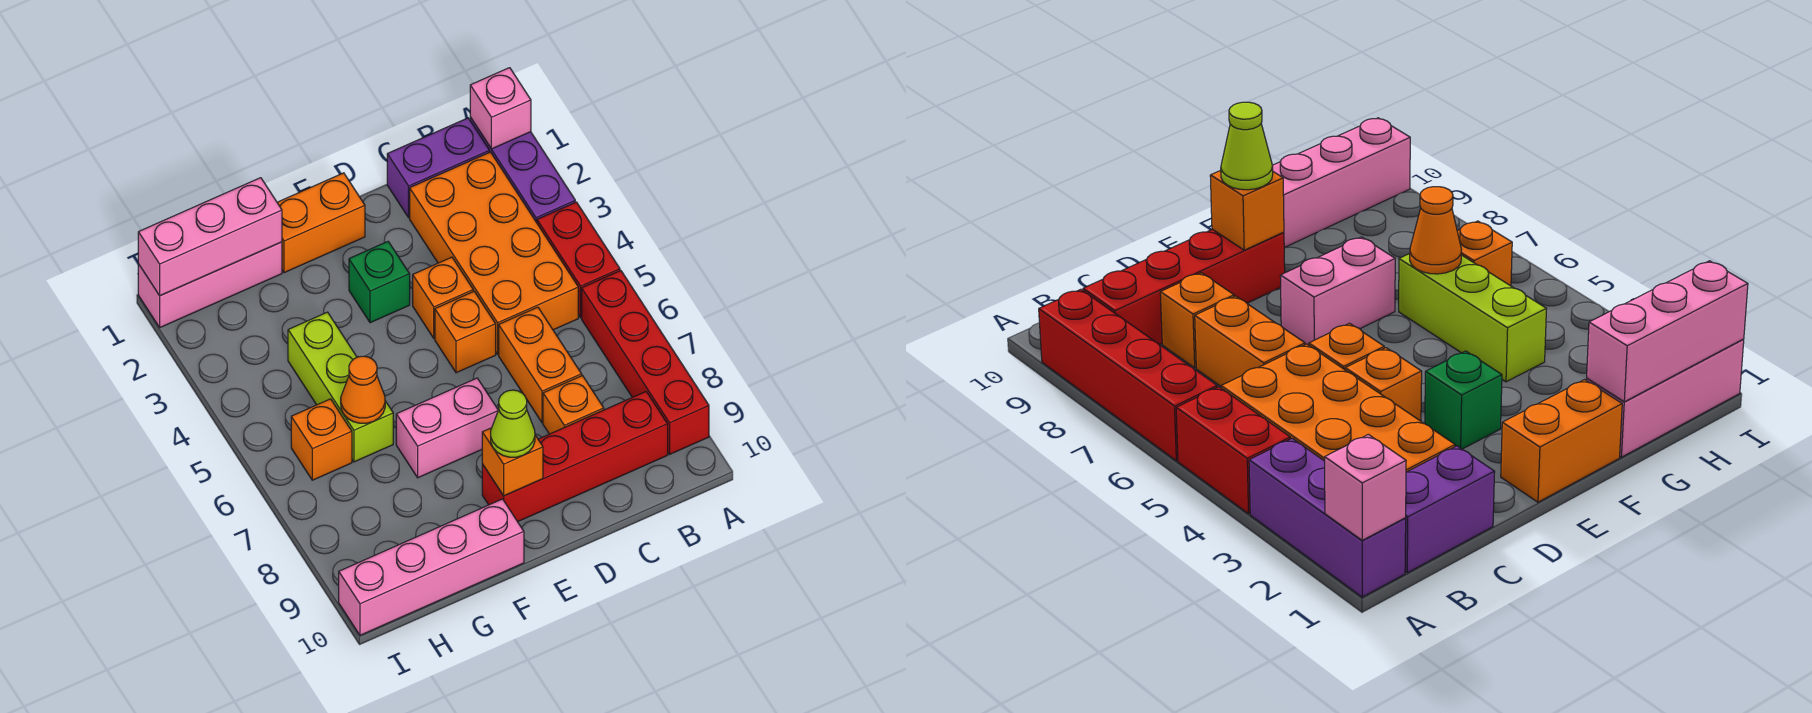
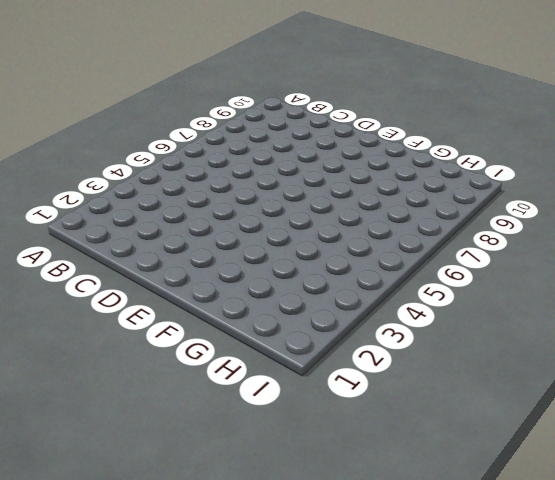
none -> purple 1x3 brick [470,117,575,223]
none -> red 1x2 brick [537,202,620,318]
none -> red 1x4 brick [582,271,709,454]

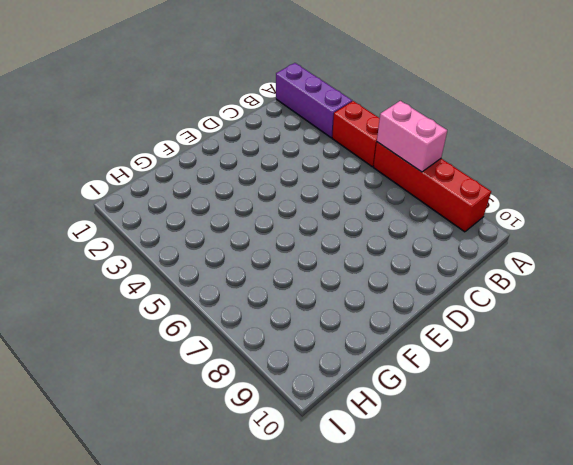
pink 1x2 brick [377,101,447,172] -> pink 1x2 brick turned to [396,378,498,478]
none -> purple 1x2 brick [387,118,489,218]
none -> orange 2x4 brick [410,152,578,354]
none -> red 1x4 brick [482,392,668,522]

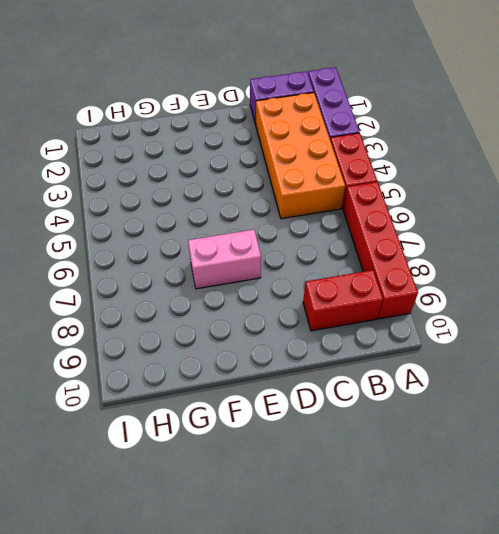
red 1x2 brick [303,270,383,331] -> red 1x4 brick [482,392,668,522]
none -> orange 1x2 brick [499,307,582,423]
none -> orange 1x1 brick [543,376,604,434]
none -> orange 1x1 brick [413,257,473,338]

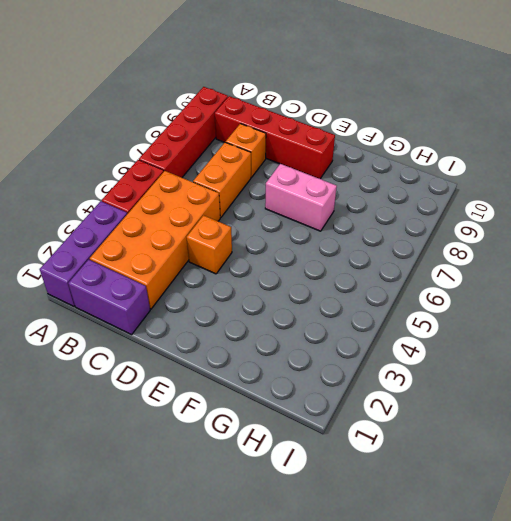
none -> orange 1x1 brick [435,291,496,373]
none -> orange 1x2 brick [277,173,365,273]
none -> green 1x1 brick [349,242,410,323]

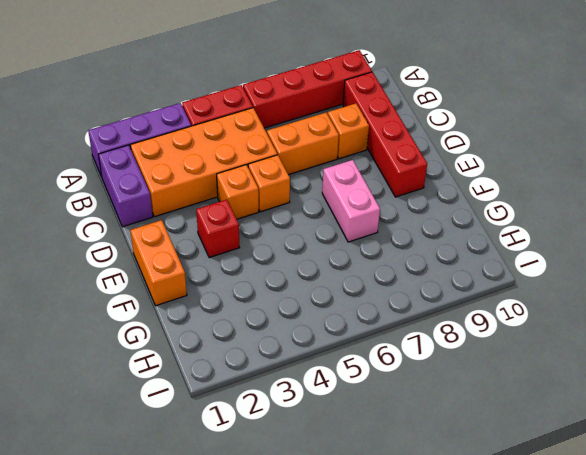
red 1x1 brick [196,200,240,258] -> green 1x1 brick [349,242,410,323]
none -> pink 1x4 brick [339,499,524,635]
none -> pink 1x3 brick [138,242,282,327]
none -> lime 1x3 brick [288,312,393,462]

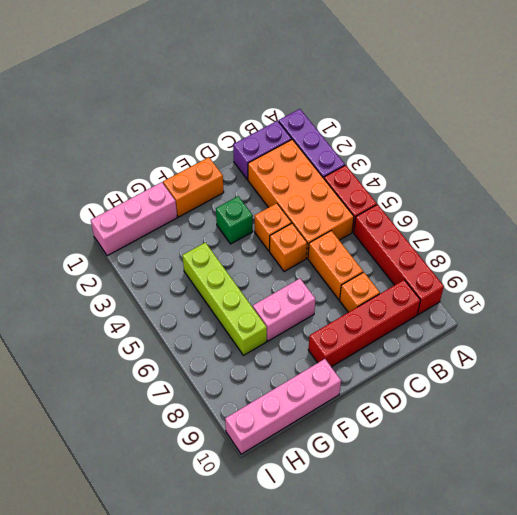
lime 1x4 brick [182,243,267,355] -> lime 1x3 brick [288,312,393,462]
none -> orange 1x1 brick [291,399,352,480]
none -> pink 1x1 brick [470,68,531,149]
none -> orange 1x1 brick [482,428,543,496]

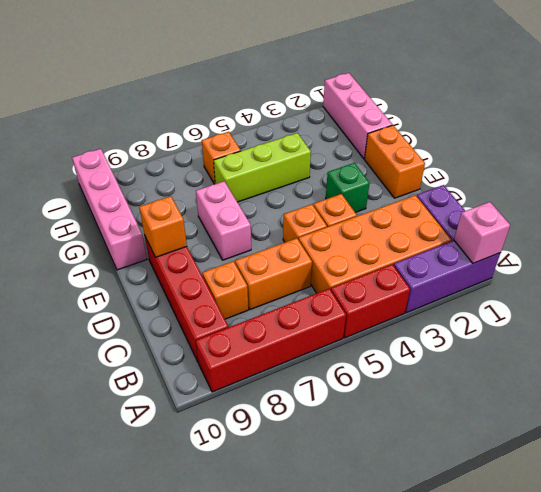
none -> pink 1x3 brick [138,178,282,296]
none -> orange 1x1 cone [341,356,385,423]
none -> lime 1x1 cone [491,390,535,457]

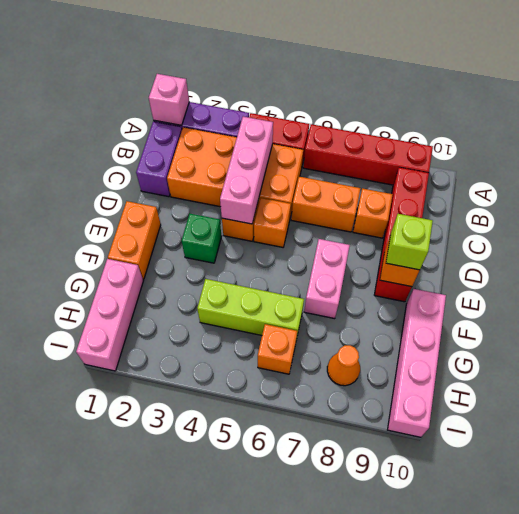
pink 1x3 brick [220,117,273,224] -> pink 1x3 brick moved to [138,178,282,296]
lime 1x1 brick [386,214,433,270] -> lime 1x1 cone [491,390,535,457]
orange 1x1 cone [327,345,360,386] -> orange 1x1 cone moved to [341,356,385,423]

